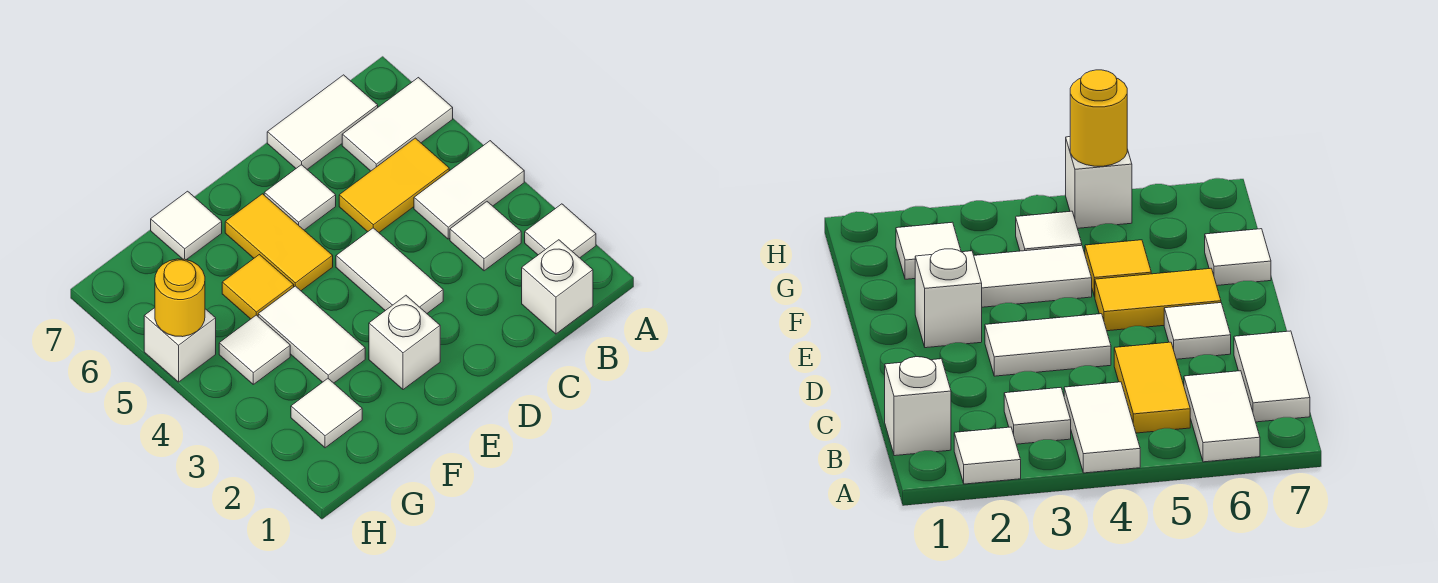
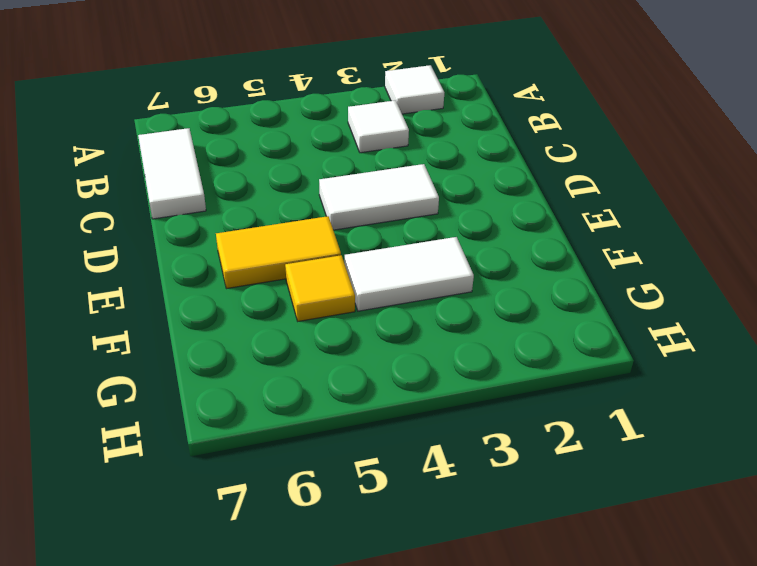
none -> white 1x2 tile [414,141,524,239]
none -> white 1x2 tile [342,78,453,171]
none -> white 1x1 brick [522,240,593,334]

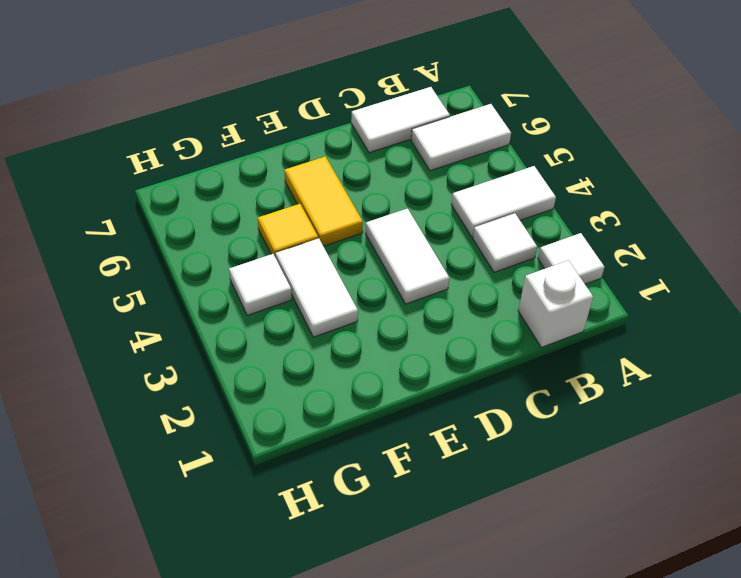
none -> yellow 1x2 tile [339,138,449,232]
none -> white 1x1 tile [264,165,336,230]
none -> white 1x1 brick [369,296,440,390]

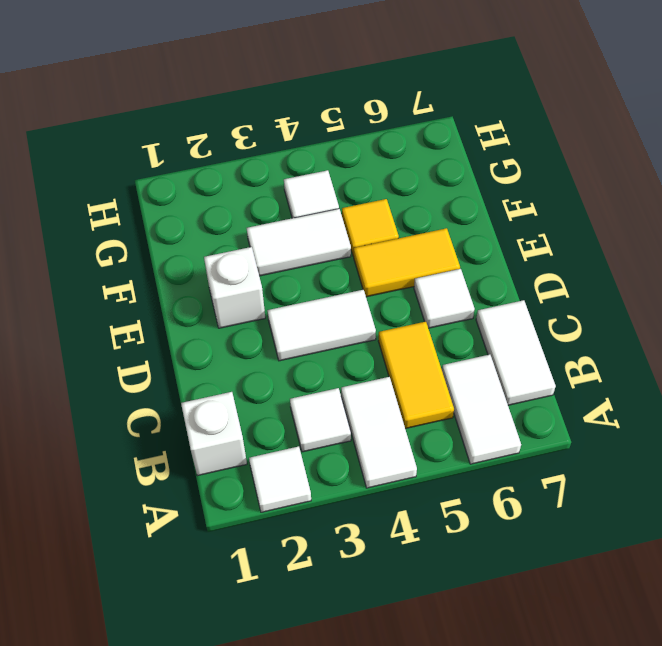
none -> white 1x1 tile [151,191,222,260]
none -> white 1x1 tile [291,379,362,448]
none -> white 1x1 brick [144,308,216,382]

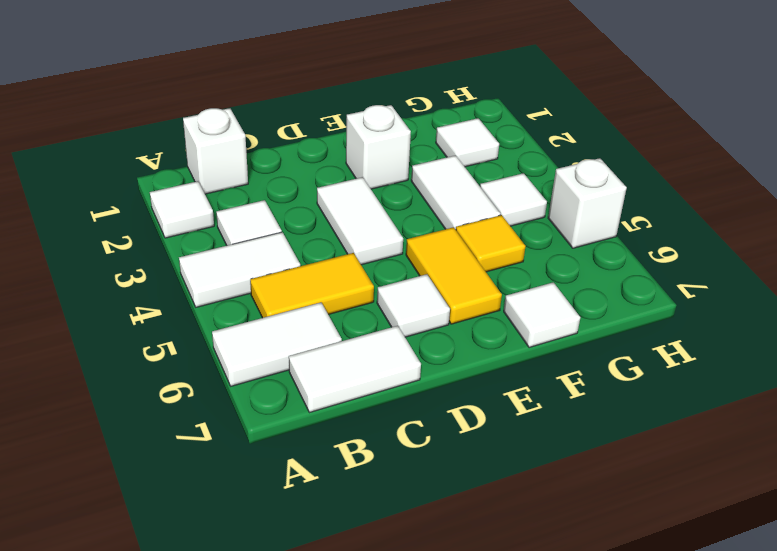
none -> yellow 1x1 round brick [155,259,205,337]

